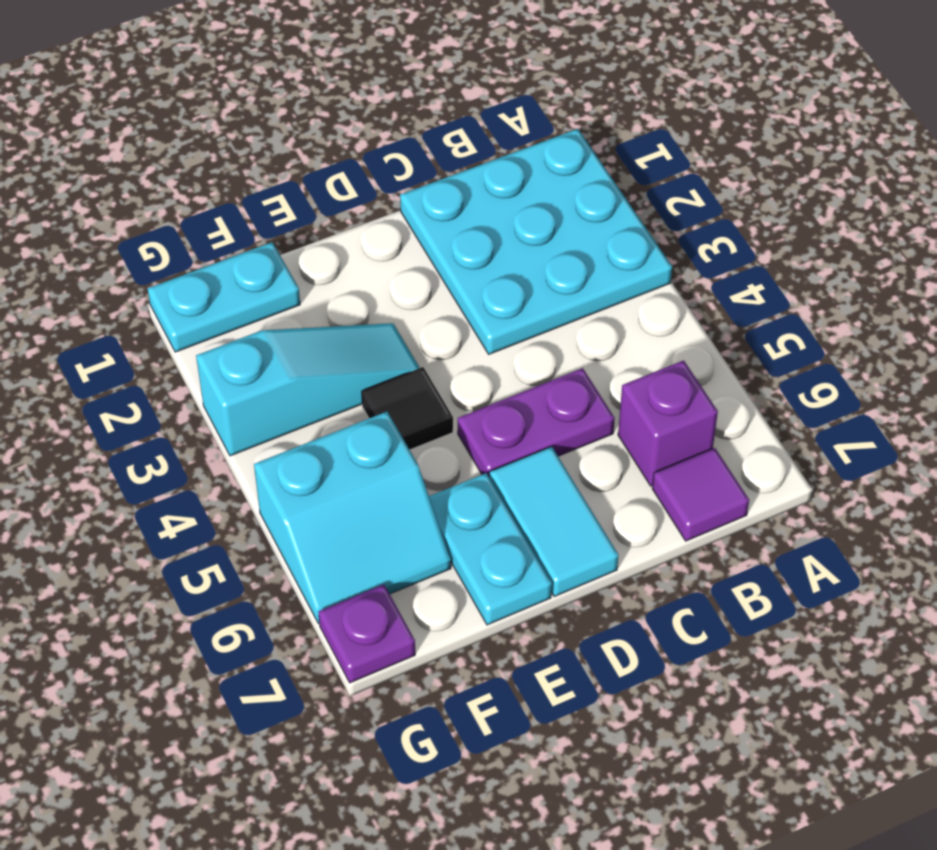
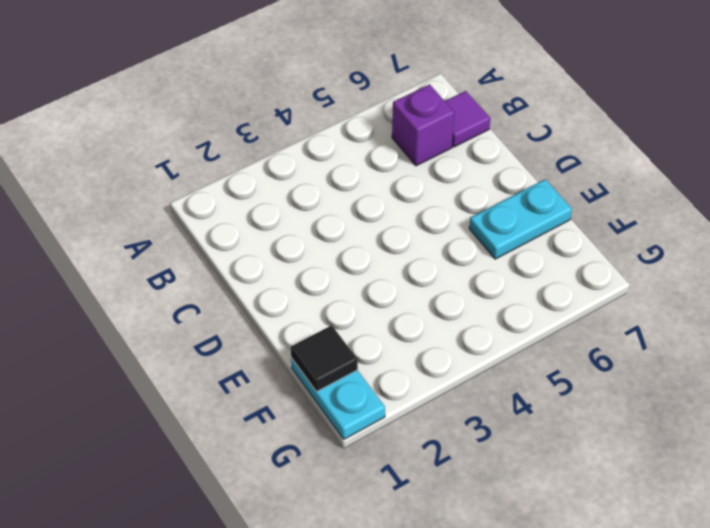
black 1x1 tile [291,325,358,392] -> black 1x1 tile moved to [362,367,453,450]
none -> cyan 3x3 plate [400,129,672,354]
none -> purple 1x2 plate [458,368,615,478]

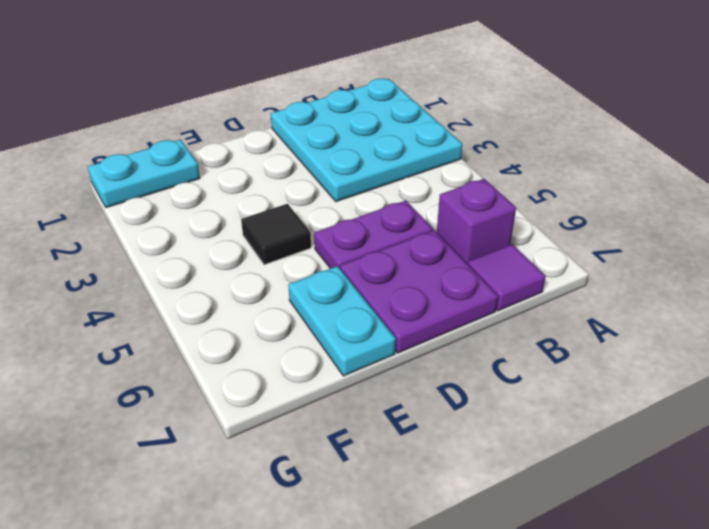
purple 2x2 plate [340,230,498,353] -> cyan 1x2 tile [490,447,619,596]
none -> cyan 1x3 slope [196,323,420,456]
none -> cyan 2x2 slope [254,412,451,624]

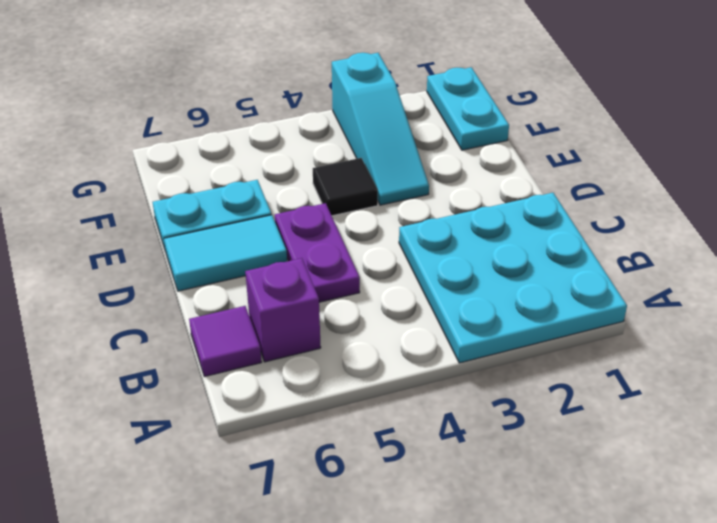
none -> cyan 2x2 slope [254,412,451,624]
none -> purple 1x1 plate [318,585,415,683]

